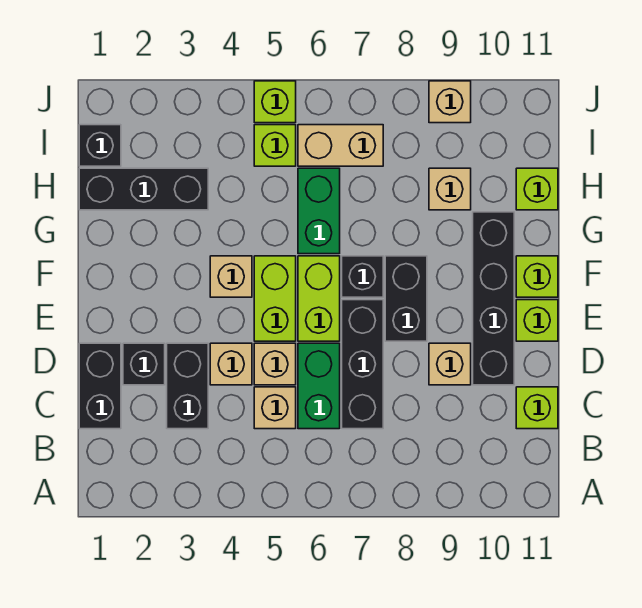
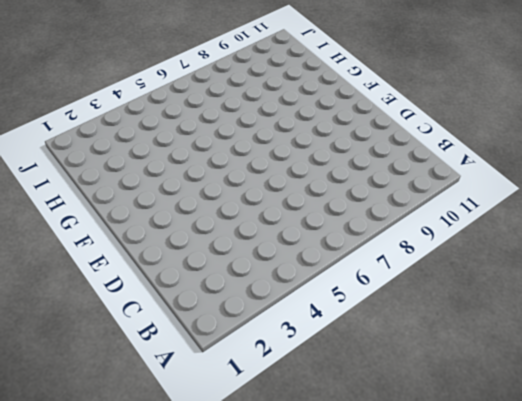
none -> black 1x2 brick [79,343,121,429]
none -> black 1x2 brick [167,343,208,429]
none -> tan 1x1 brick [254,387,296,429]

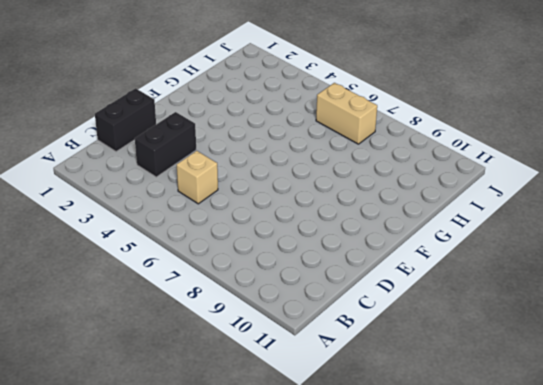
none -> green 1x2 brick [298,343,340,429]
none -> black 1x3 brick [342,300,383,429]
none -> lime 1x1 brick [516,387,558,429]

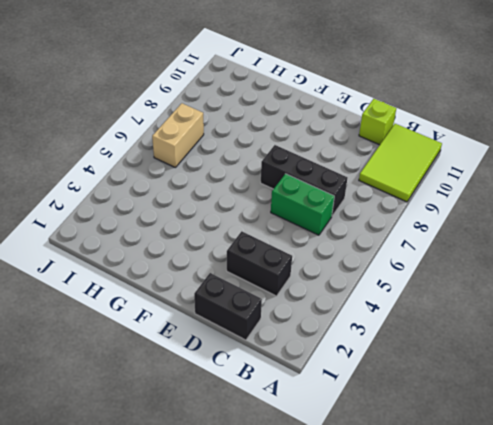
lime 2x3 tile [359,124,442,202] -> none
none -> tan 1x1 brick [254,387,296,429]
none -> black 1x1 brick [123,343,165,385]
none -> tan 1x1 brick [210,343,252,385]

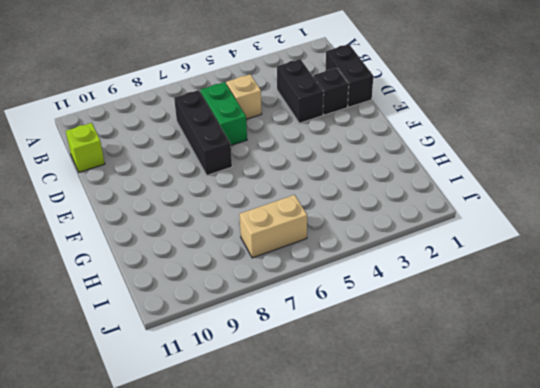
none -> tan 1x1 brick [210,343,252,385]
none -> tan 1x1 brick [254,343,296,385]
none -> tan 1x1 brick [429,343,471,385]

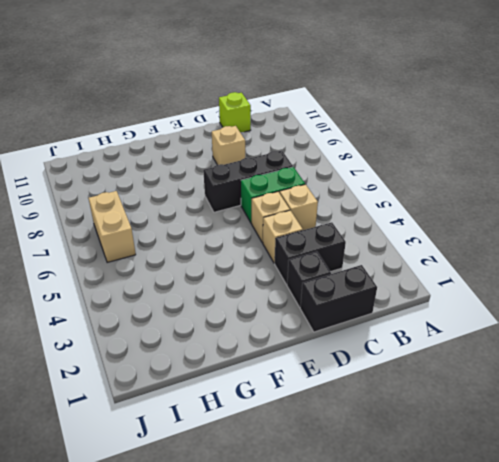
none -> black 1x4 brick [473,212,514,385]
none -> lime 1x2 brick [254,256,296,341]
none -> lime 1x2 brick [298,256,340,341]

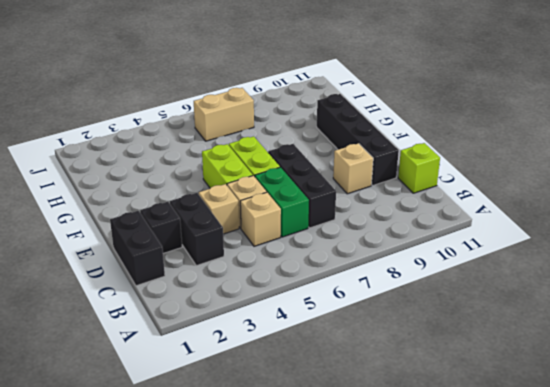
none -> black 1x2 brick [385,256,427,341]
none -> lime 1x1 brick [516,300,558,341]
none -> tan 1x1 brick [210,256,252,297]

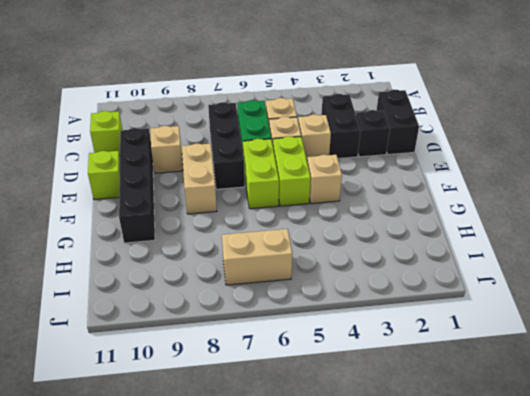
tan 1x2 brick [182,143,217,214] -> black 1x2 brick [385,256,427,341]
none -> black 1x1 brick [342,256,383,297]
none -> lime 1x1 brick [516,256,558,297]
none -> green 1x2 brick [298,168,340,254]

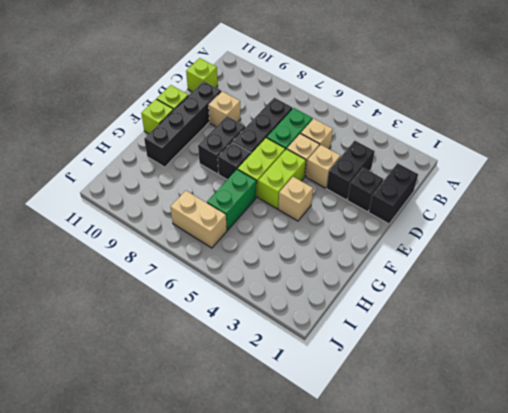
none -> black 1x3 brick [79,168,208,210]
none -> tan 1x1 brick [429,168,471,210]
none -> lime 1x1 brick [516,168,558,210]

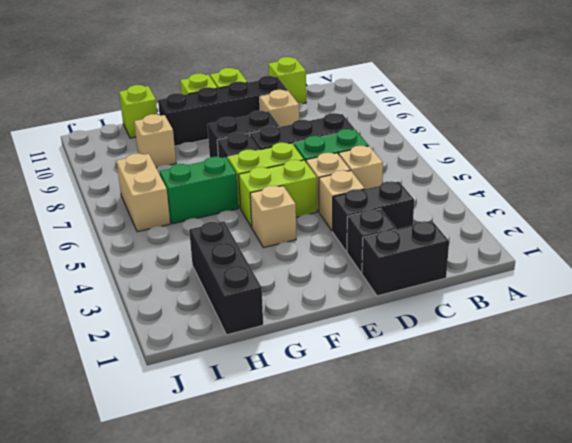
none -> black 1x1 brick [79,125,121,166]
none -> lime 1x1 brick [254,125,296,166]
none -> lime 1x1 brick [254,81,296,123]

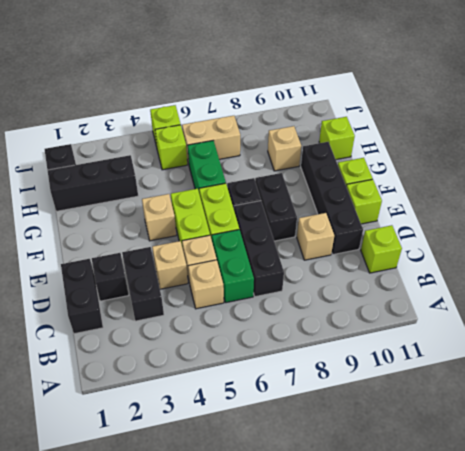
none -> tan 1x1 brick [429,81,471,123]

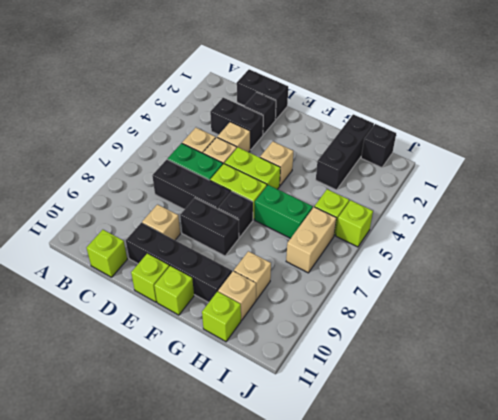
tan 1x1 brick [218,271,256,320] -> tan 1x1 brick moved to [429,81,471,123]

